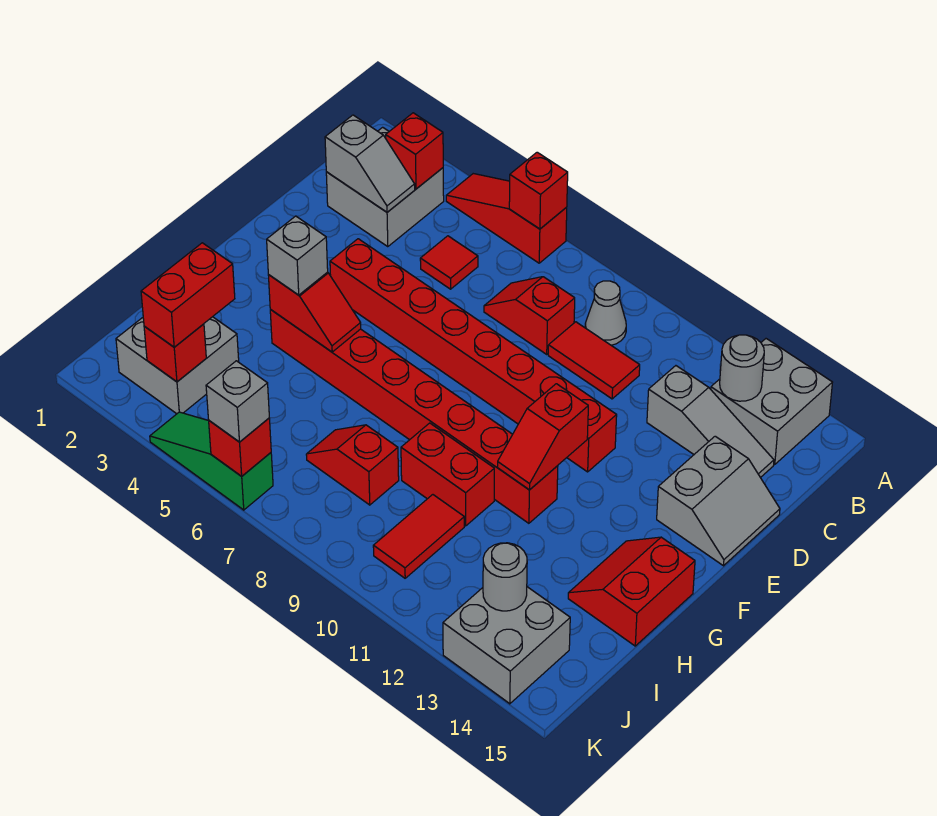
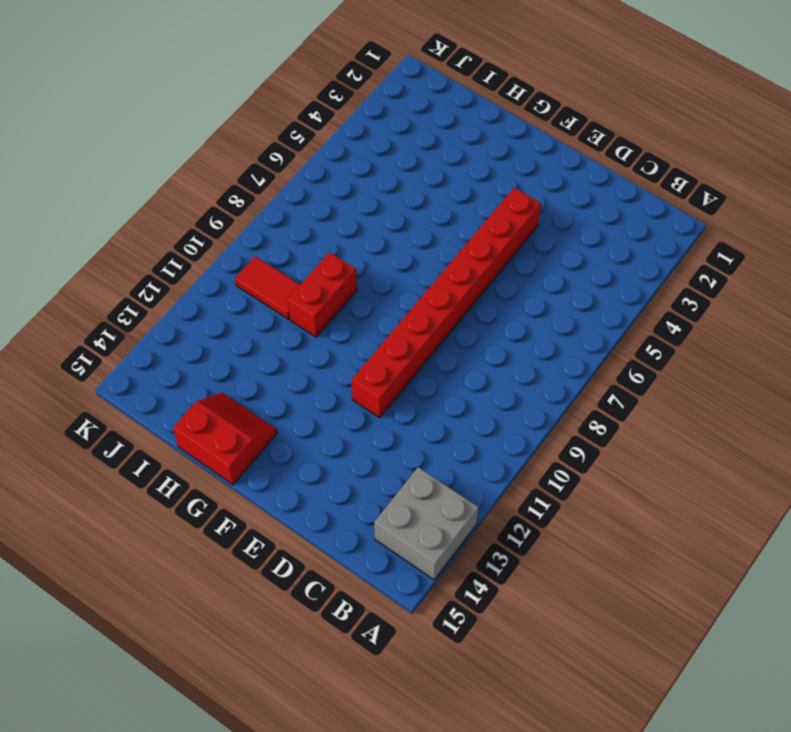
none -> red 1x3 slope [446,174,567,263]
none -> grey 2x2 brick [326,127,444,247]
none -> grey 1x1 cone [585,281,626,345]
none -> red 1x1 tile [420,236,478,289]

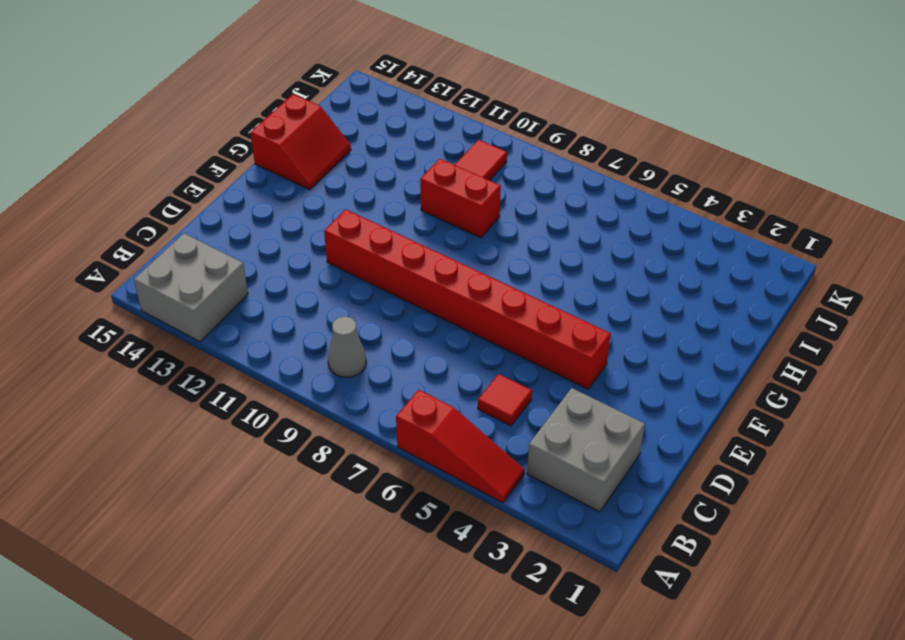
none -> red 1x2 slope [484,277,575,354]
none -> red 1x2 tile [548,322,640,399]
none -> grey 1x3 slope [647,366,774,478]
none -> grey 2x2 slope [657,436,780,566]

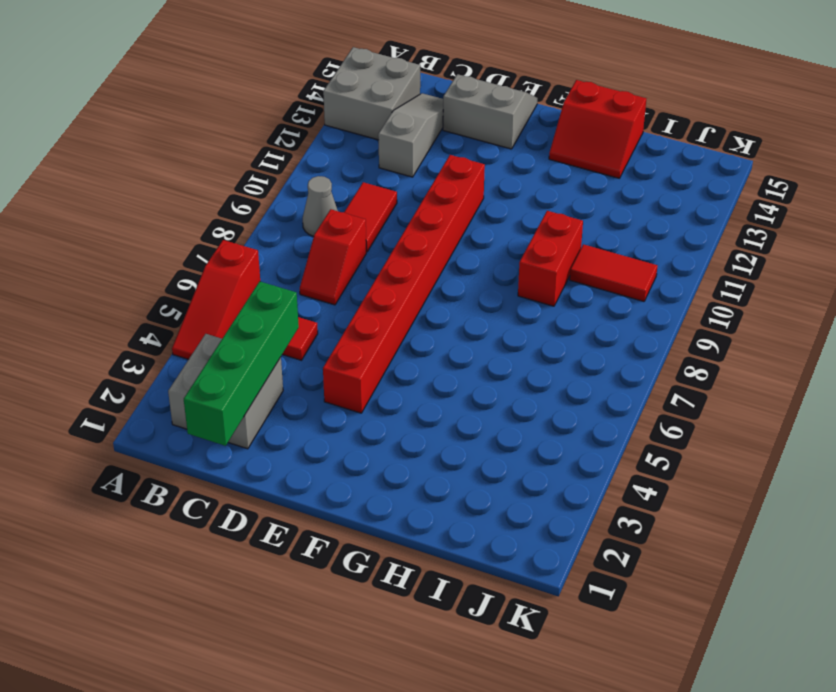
green 1x4 brick [184,281,299,446] -> grey 1x2 slope [325,115,415,212]
none -> red 1x8 brick [270,310,558,523]
none -> grey 2x2 brick [116,317,239,414]
none -> red 1x2 slope [306,425,399,505]
none -> grey 2x2 brick [443,587,570,704]

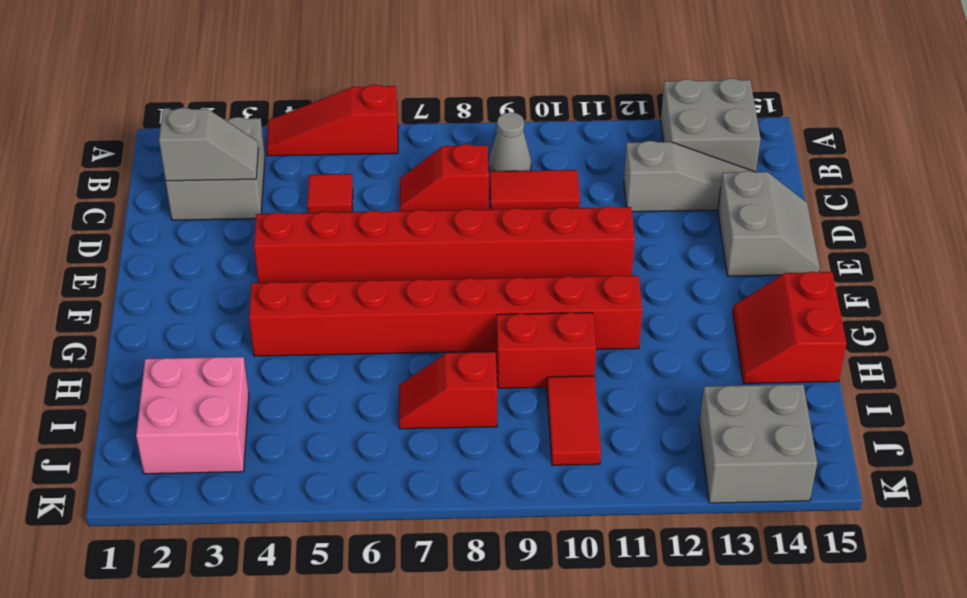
pink 2x2 brick [136,357,249,474] -> grey 2x2 brick [116,317,239,414]
none -> green 1x3 slope [150,412,273,510]
none -> red 1x1 brick [509,152,568,229]
none -> red 1x1 brick [386,113,443,189]
none -> grey 1x1 round brick [720,335,764,401]

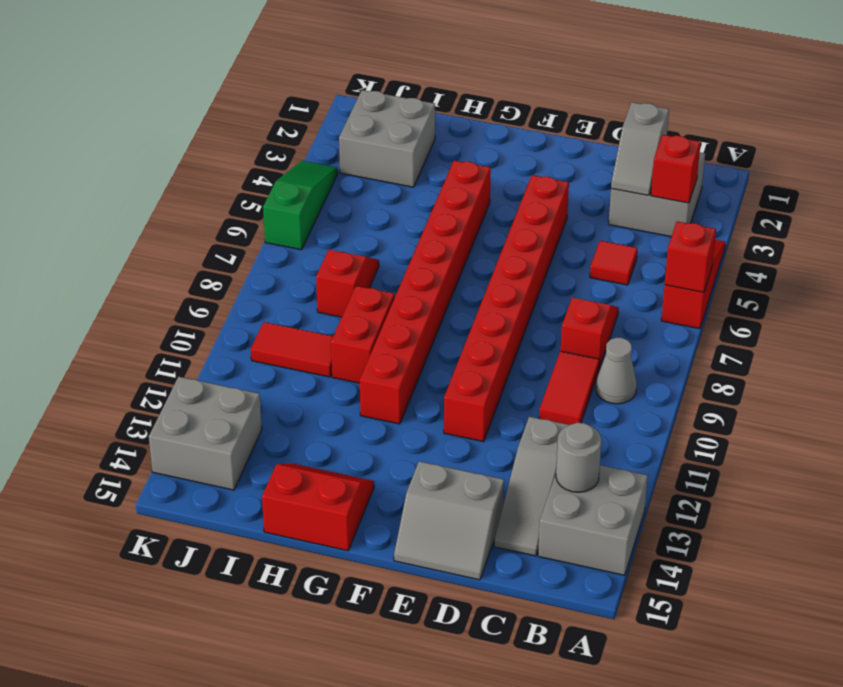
none -> red 1x2 slope [497,384,588,490]
none -> red 1x2 slope [268,272,361,352]
none -> red 1x1 brick [144,324,206,382]
none -> grey 1x1 round brick [483,543,527,611]

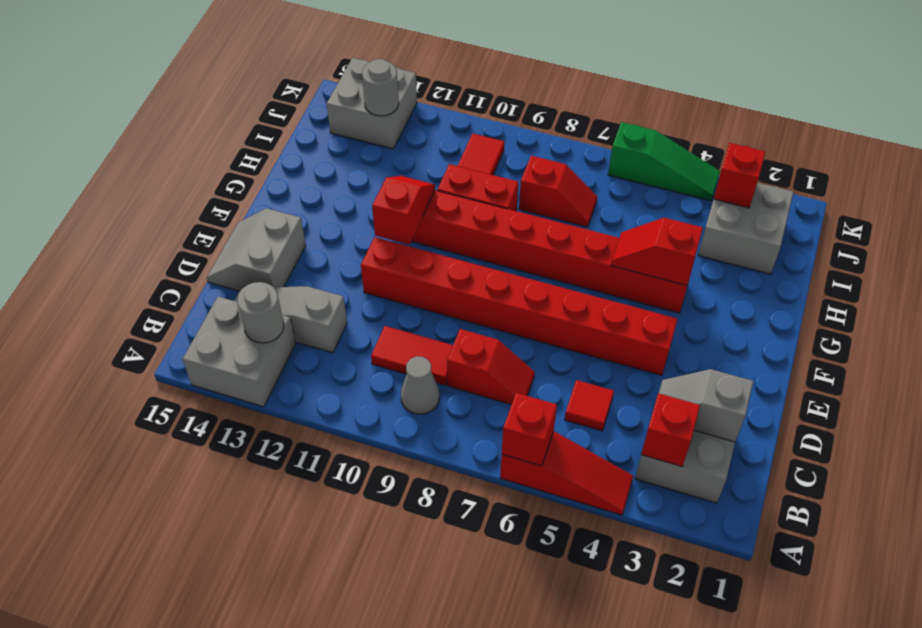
none -> red 2x2 slope [568,537,695,646]
none -> red 1x1 brick [209,418,271,476]
none -> grey 1x1 brick [267,216,328,295]
none -> red 1x2 brick [141,243,235,347]

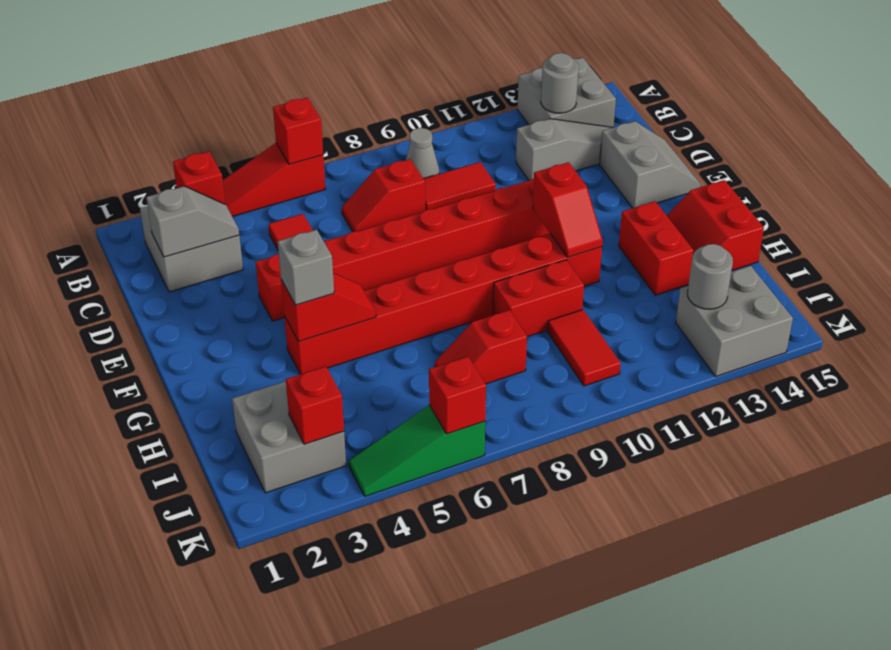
red 1x2 brick [619,201,693,295] -> red 1x2 brick moved to [141,243,235,347]
none -> grey 1x1 brick [206,361,269,442]

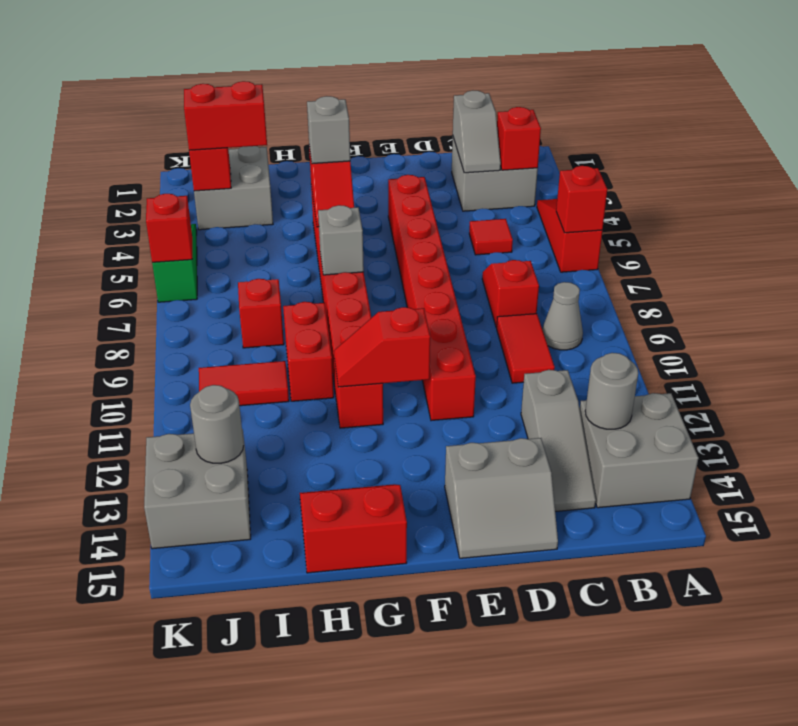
grey 1x1 brick [318,205,364,275] -> grey 1x1 brick moved to [206,361,269,442]

